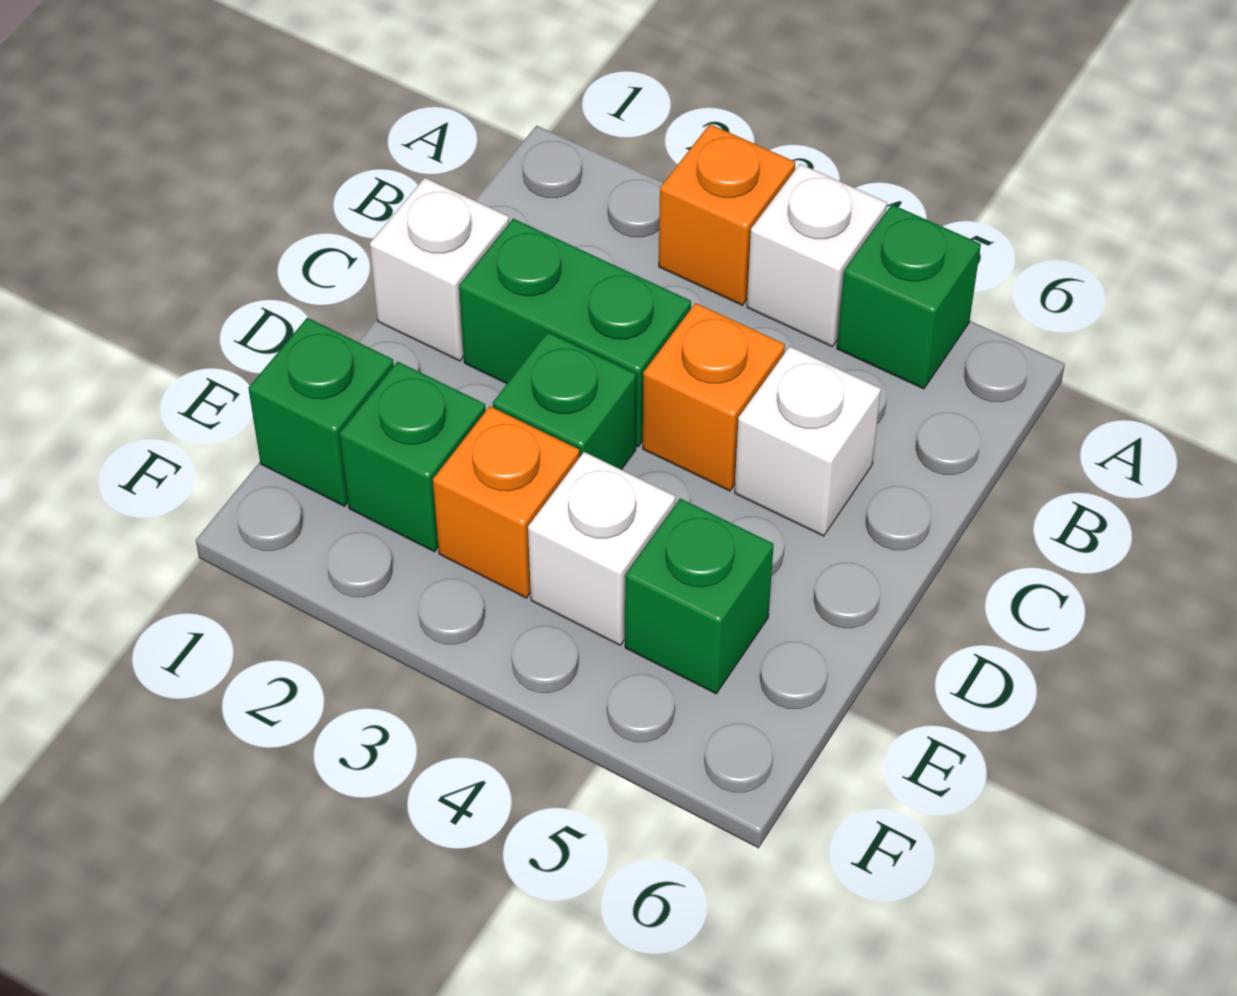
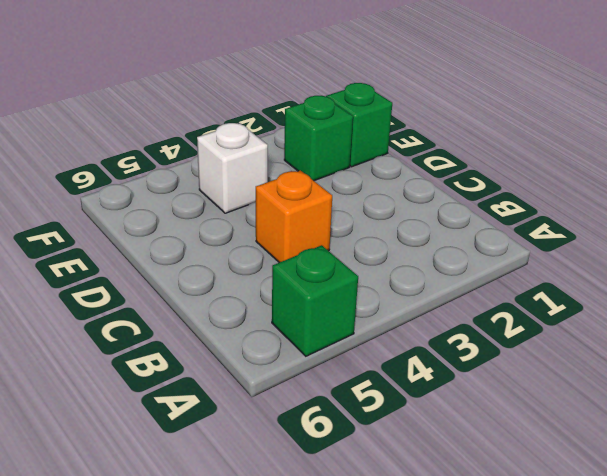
none -> orange 1x1 brick [659,124,795,305]
none -> white 1x1 brick [747,164,887,347]
none -> white 1x1 brick [370,178,509,361]

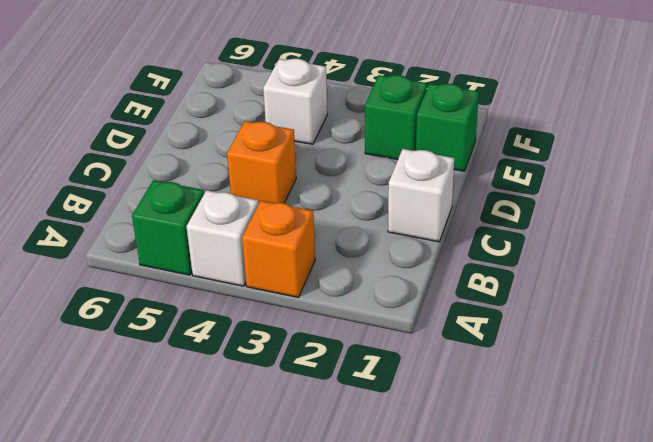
none -> green 1x2 brick [459,219,691,447]
none -> white 1x1 brick [735,347,881,536]
none -> green 1x1 brick [493,332,636,470]

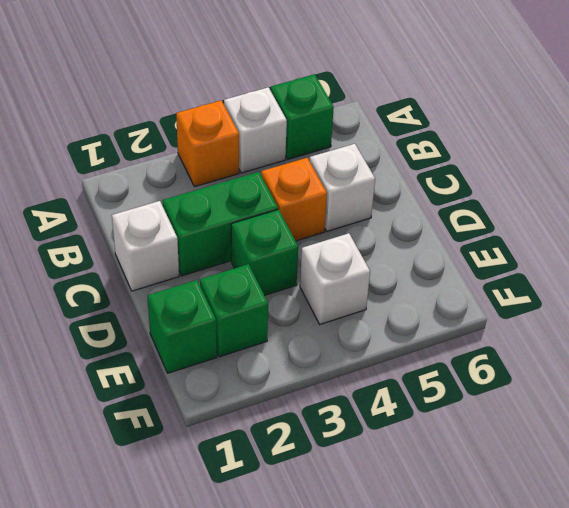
none -> orange 1x1 brick [433,406,580,598]
none -> green 1x1 brick [625,499,774,694]

